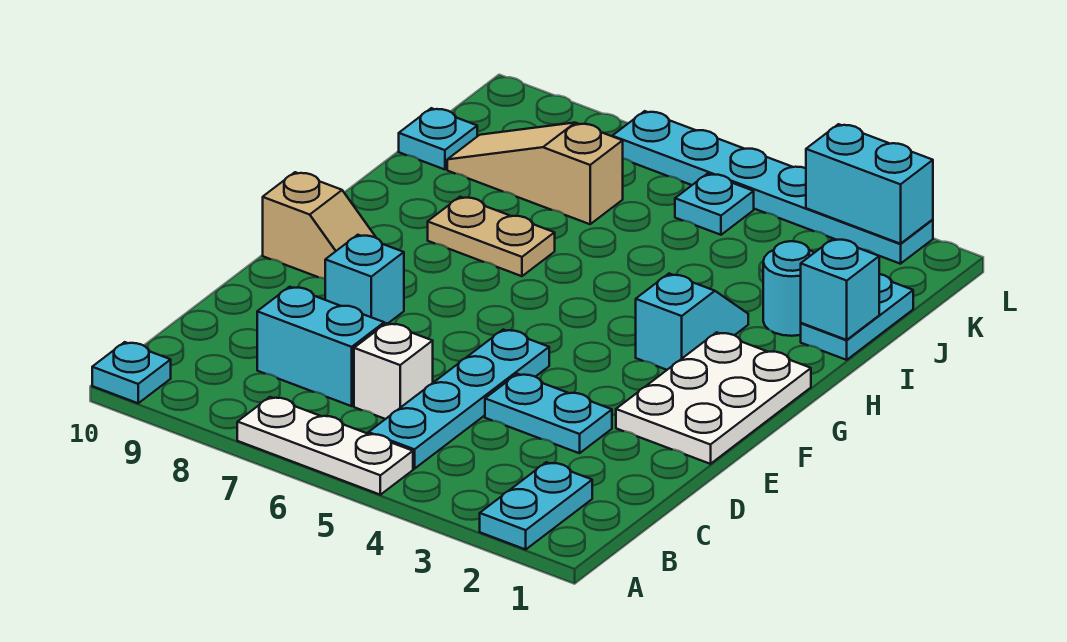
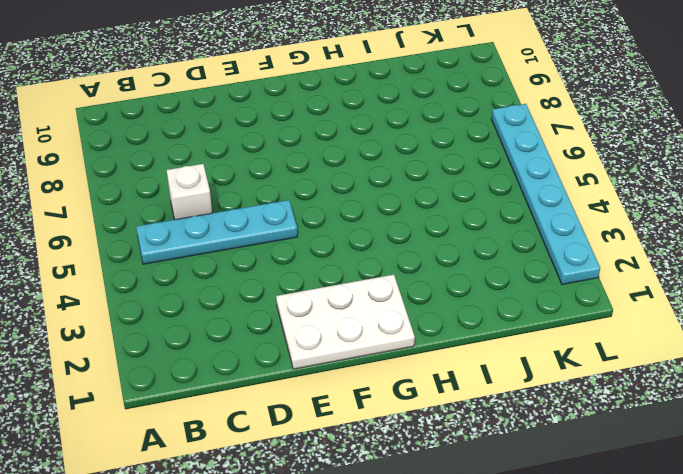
none -> cyan 1x2 plate [480,462,592,549]
none -> white 1x3 plate [237,397,413,495]
none -> cyan 1x1 plate [92,342,171,403]

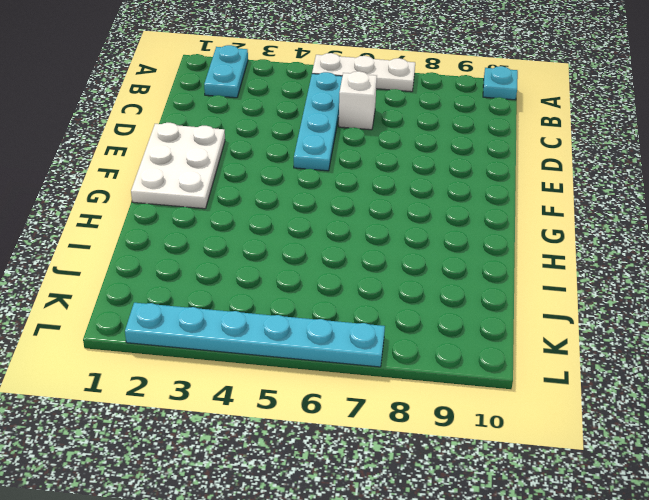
none -> cyan 1x2 brick [257,287,384,406]
none -> cyan 1x2 plate [485,374,612,453]
none -> cyan 1x1 brick [325,235,404,325]

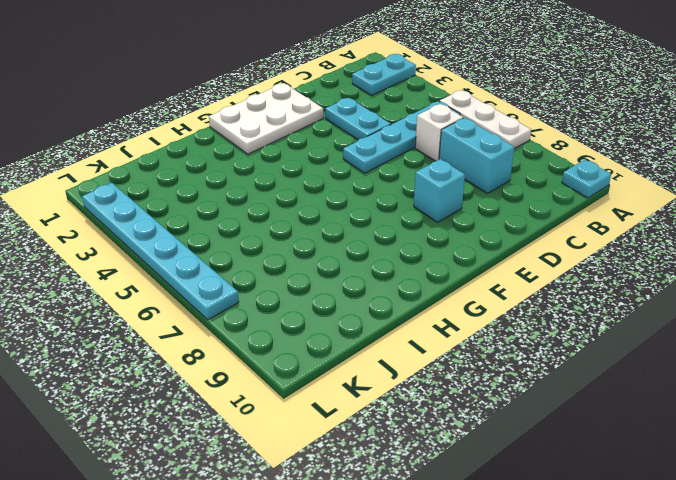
none -> tan 1x2 slope [263,172,376,279]
none -> cyan 1x2 slope [636,274,748,370]
none -> tan 1x2 plate [428,197,555,276]

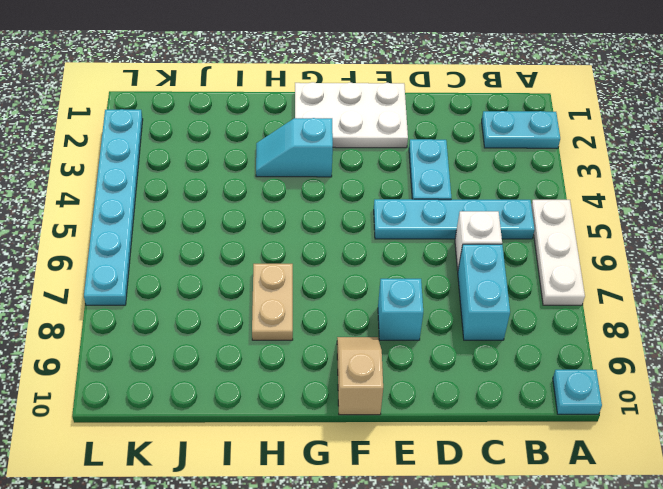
none -> cyan 1x2 plate [801,274,913,360]
none -> cyan 1x1 round brick [763,241,814,336]
none -> tan 1x3 slope [447,123,623,224]

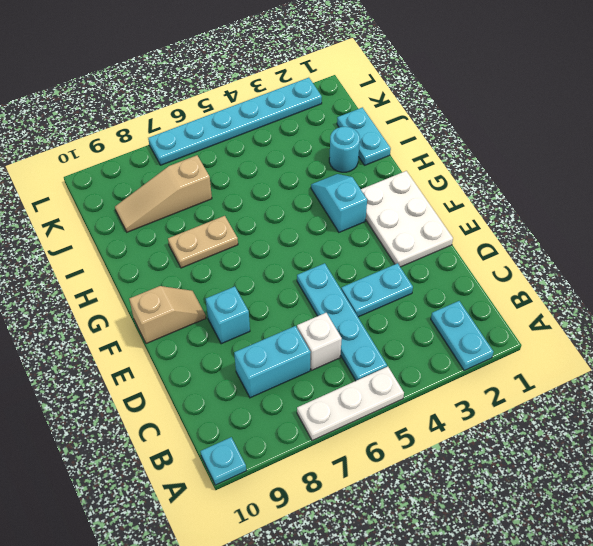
none -> cyan 1x1 plate [399,108,477,170]
none -> cyan 1x1 plate [675,174,754,235]
none -> cyan 1x1 brick [801,239,879,340]

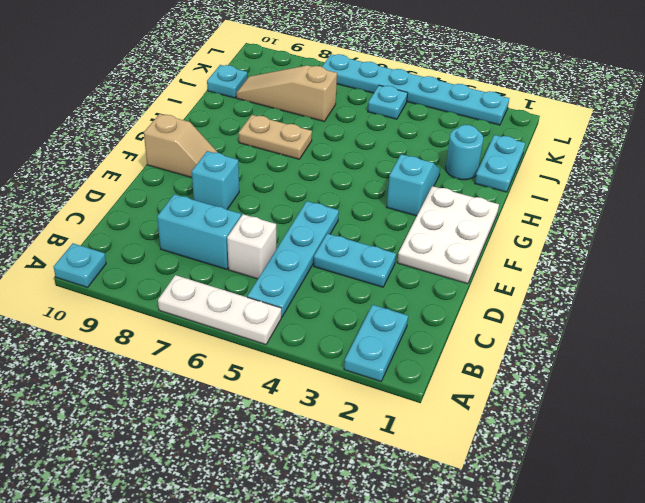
none -> cyan 1x1 brick [801,239,879,340]
none -> cyan 1x2 brick [806,124,933,244]

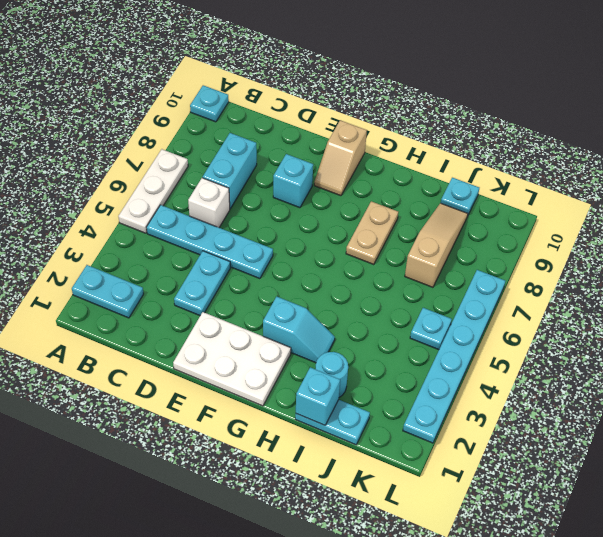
none -> cyan 1x2 brick [806,124,933,244]

